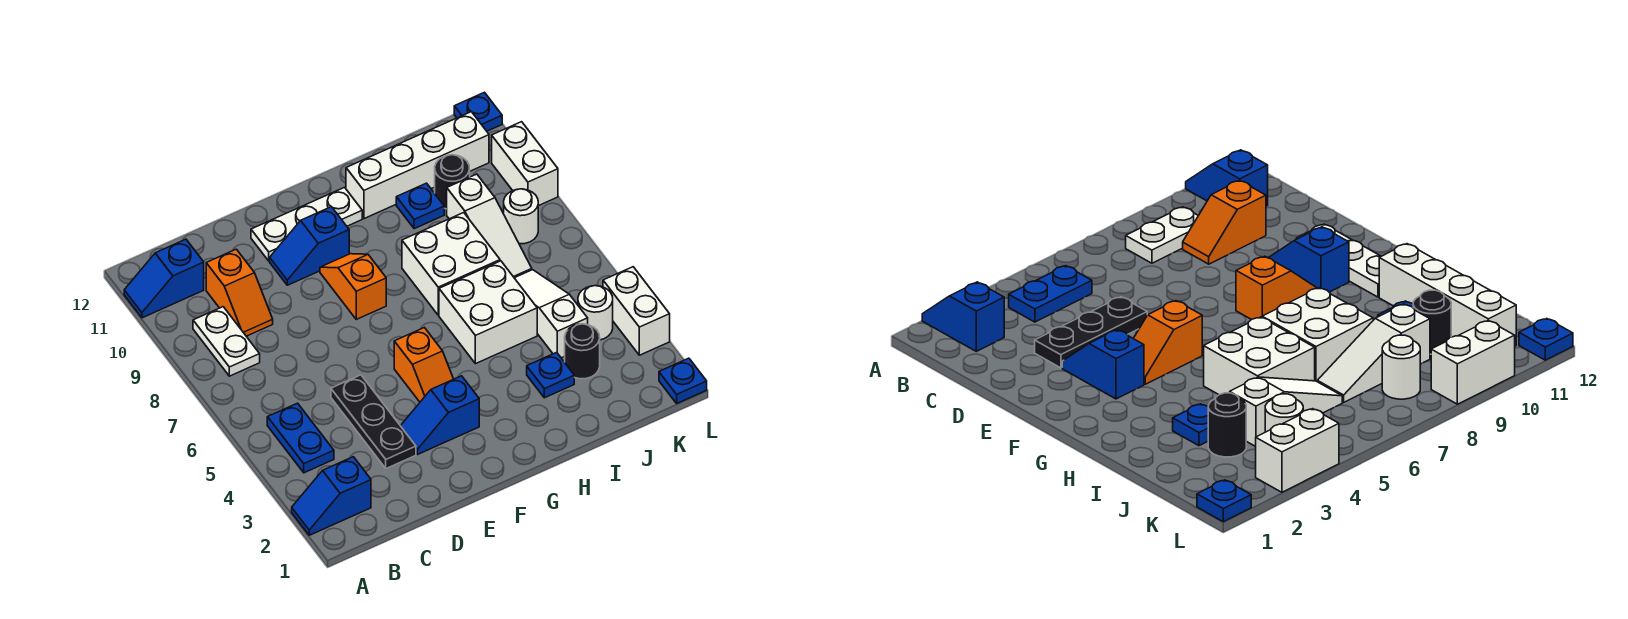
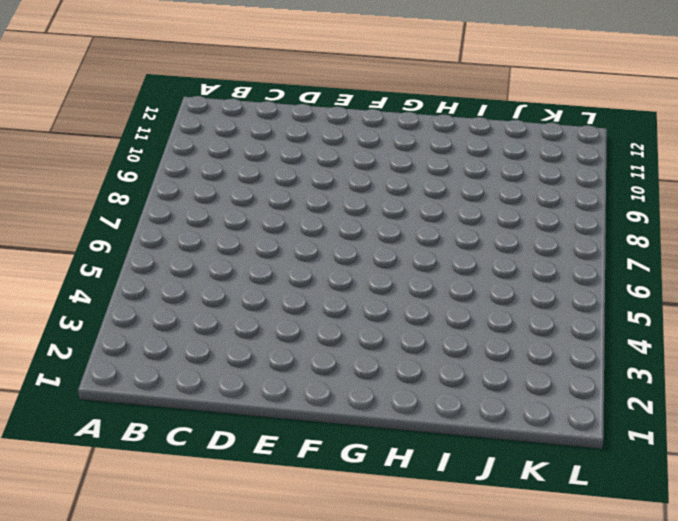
none -> blue 1x2 slope [292,457,371,535]
none -> blue 1x2 slope [124,239,204,318]
none -> blue 1x2 plate [267,403,334,473]

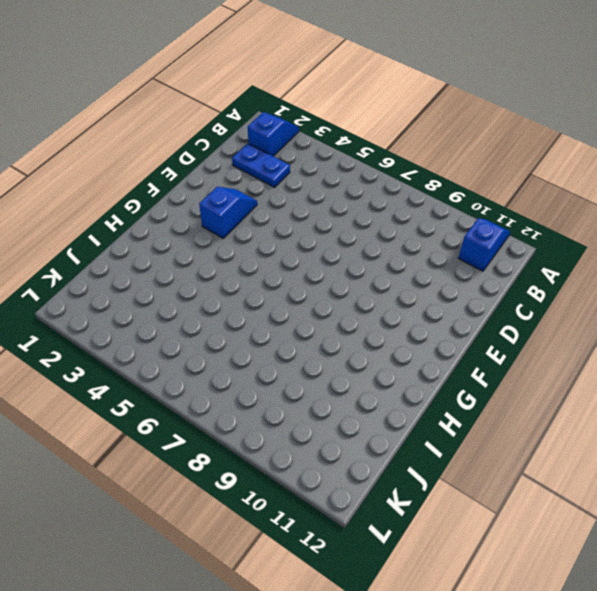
blue 1x2 plate [232,143,290,187] -> blue 1x2 plate moved to [267,403,334,473]
none -> white 1x2 plate [193,307,260,376]
none -> orange 1x2 slope [206,249,273,336]
none -> black 1x3 plate [331,375,416,469]

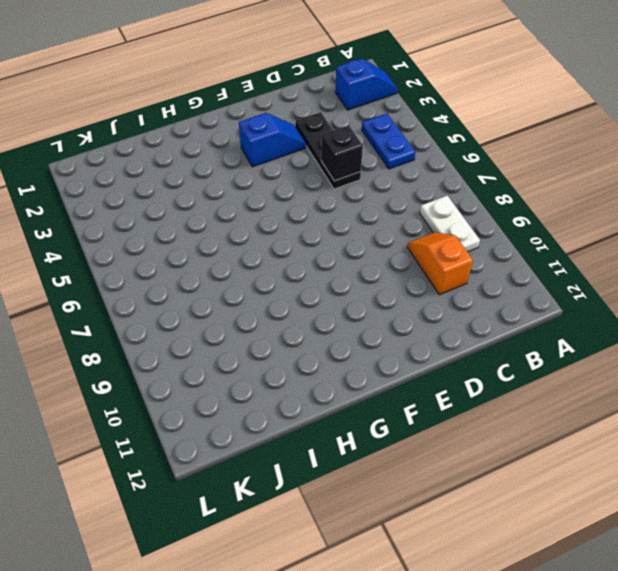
black 1x1 brick [321,125,363,181] -> none
none -> blue 1x2 slope [124,239,204,318]
none -> blue 1x2 slope [270,207,349,285]
none -> white 1x3 plate [251,187,362,261]

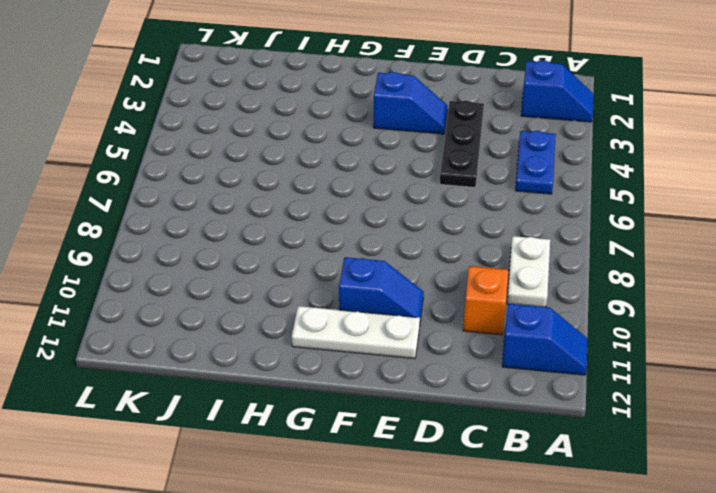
none -> orange 1x2 slope [394,328,453,402]
none -> orange 1x2 slope [320,254,386,319]
none -> white 2x2 brick [439,261,537,364]

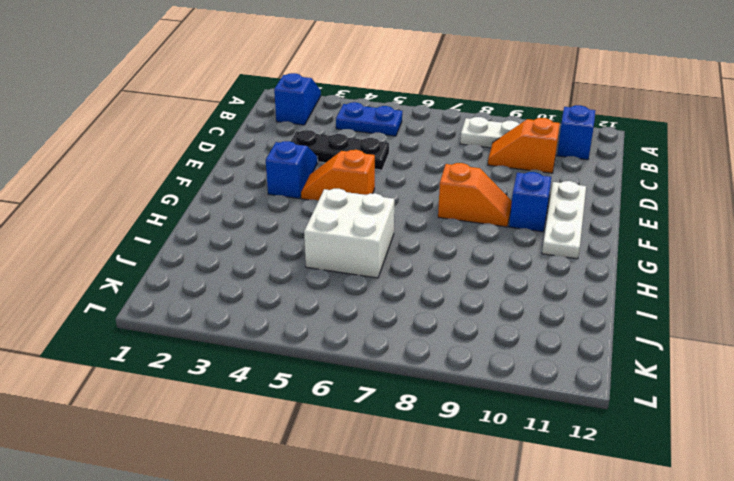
none -> white 2x2 brick [402,213,500,315]
none -> white 1x4 brick [346,112,489,219]
none -> blue 1x1 plate [527,352,574,398]

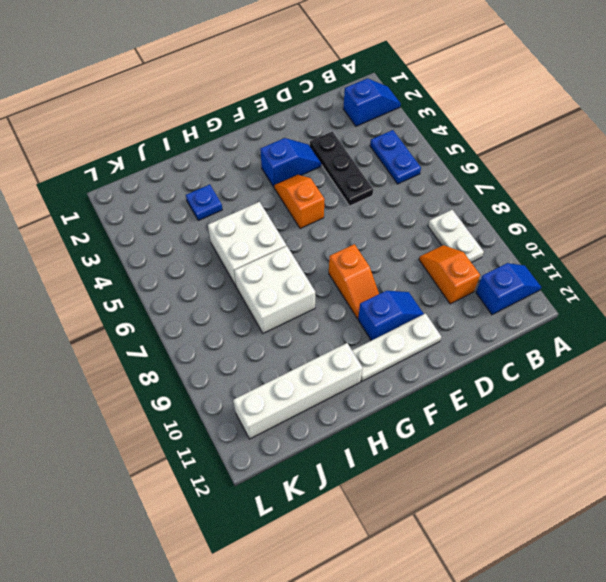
none -> blue 1x1 plate [396,183,444,229]
none -> black 1x1 round brick [565,324,600,379]
none -> white 1x3 slope [515,270,588,358]

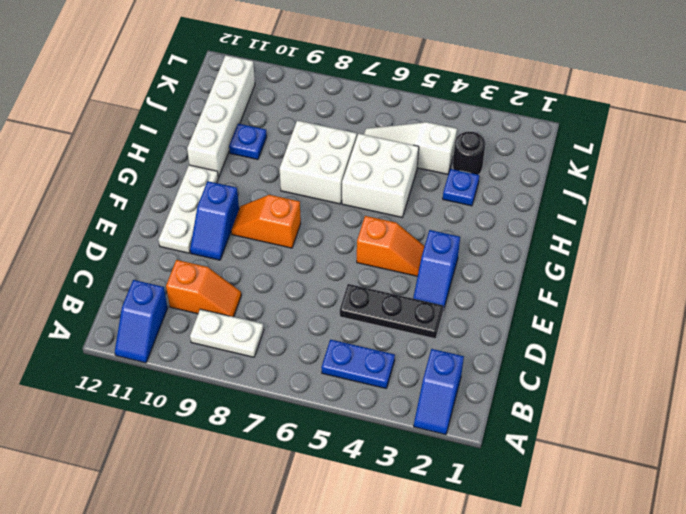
none -> white 1x3 slope [447,174,532,278]
none -> black 1x1 round brick [435,155,470,209]
none -> white 1x1 round brick [578,286,613,340]

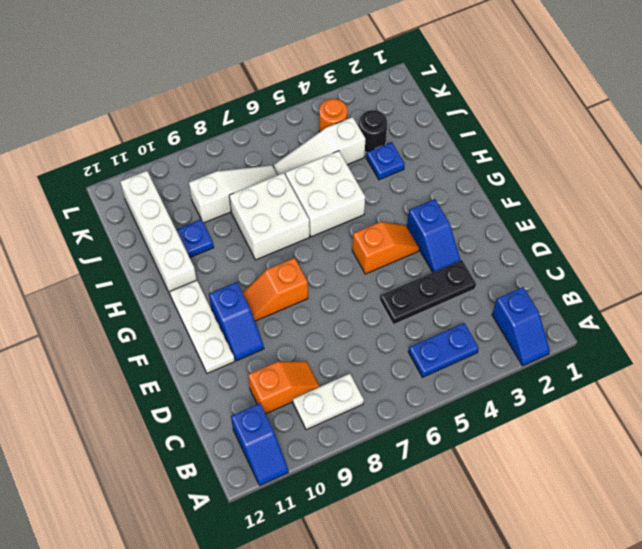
orange 1x1 round brick [319,99,347,132] -> white 1x1 round brick [578,286,613,340]
none -> black 1x1 round brick [435,155,470,209]
none -> white 1x1 round brick [504,189,538,244]
none -> blue 1x1 plate [659,358,707,403]

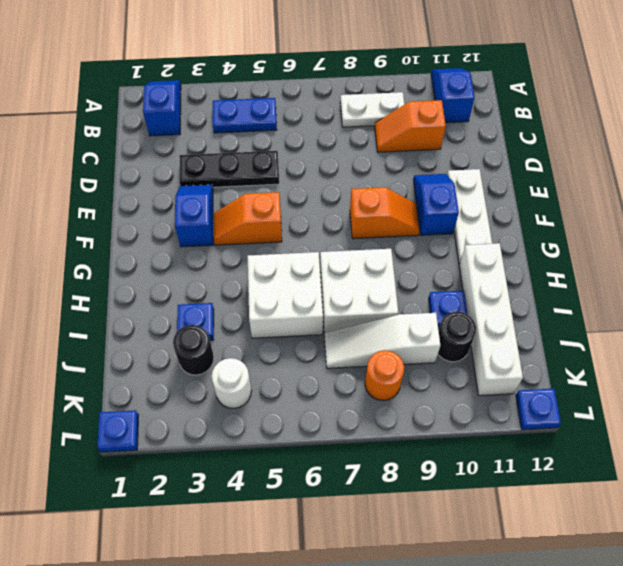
orange 1x1 round brick [365,350,404,401] -> white 1x1 round brick [504,189,538,244]
none -> white 1x3 slope [515,270,588,358]
none -> white 1x2 brick [603,267,670,355]
none -> white 1x2 brick [492,122,558,206]

